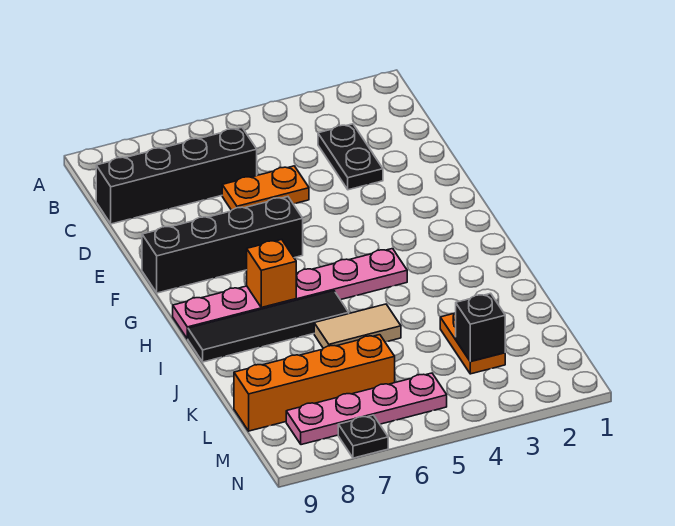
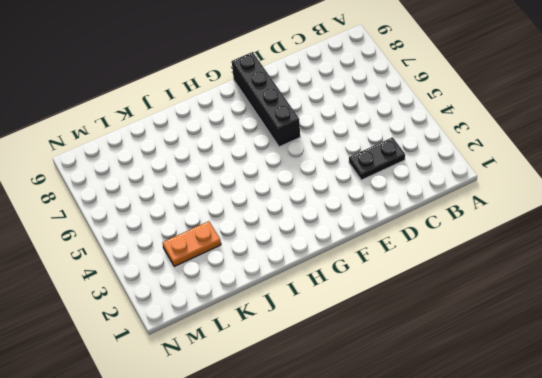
none -> black 1x4 brick [96,128,257,224]
none -> orange 1x2 plate [222,166,309,210]
none -> pink 1x6 plate [173,249,407,339]

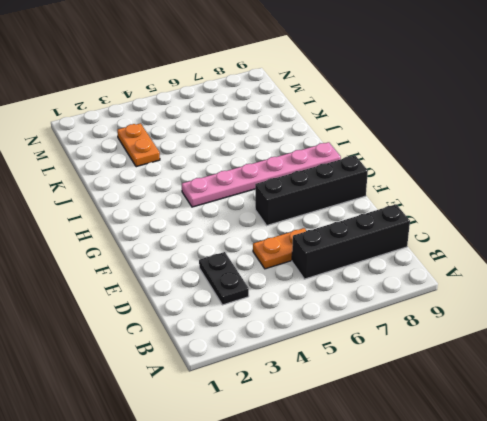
none -> black 1x4 tile [188,291,349,362]
none -> tan 1x2 tile [314,304,401,348]
none -> orange 1x4 brick [234,335,395,431]

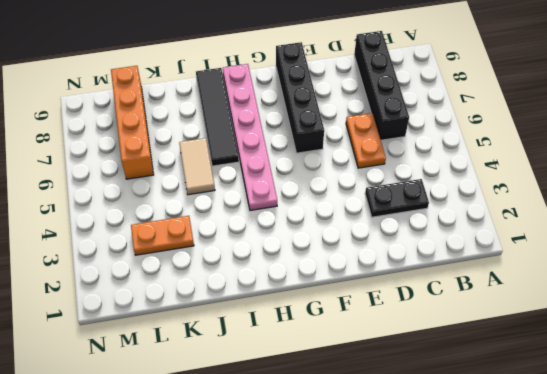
none -> pink 1x4 plate [286,373,447,445]
none -> black 1x1 plate [338,415,388,458]
none -> orange 1x1 brick [247,240,296,308]

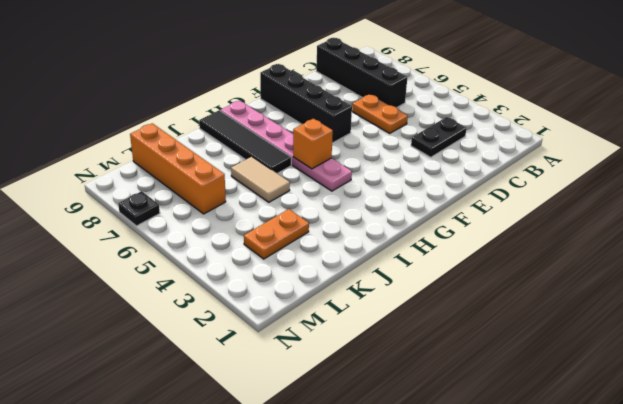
orange 1x1 brick [293,119,333,169] -> orange 1x1 brick moved to [247,240,296,308]
none -> pink 1x4 plate [286,373,447,445]
none -> black 1x1 brick [456,293,505,361]

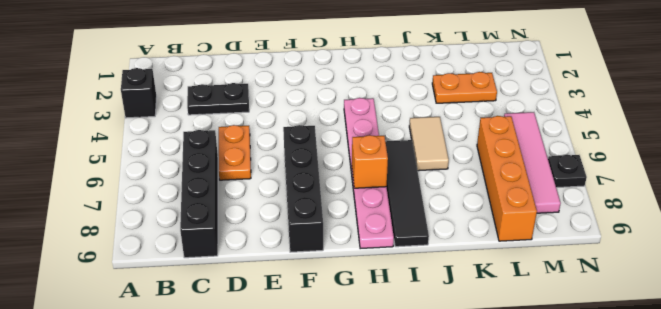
black 1x1 brick [121,68,157,118] -> black 1x1 brick moved to [456,293,505,361]
pink 1x4 tile [504,112,561,213] -> pink 1x4 plate [286,373,447,445]

